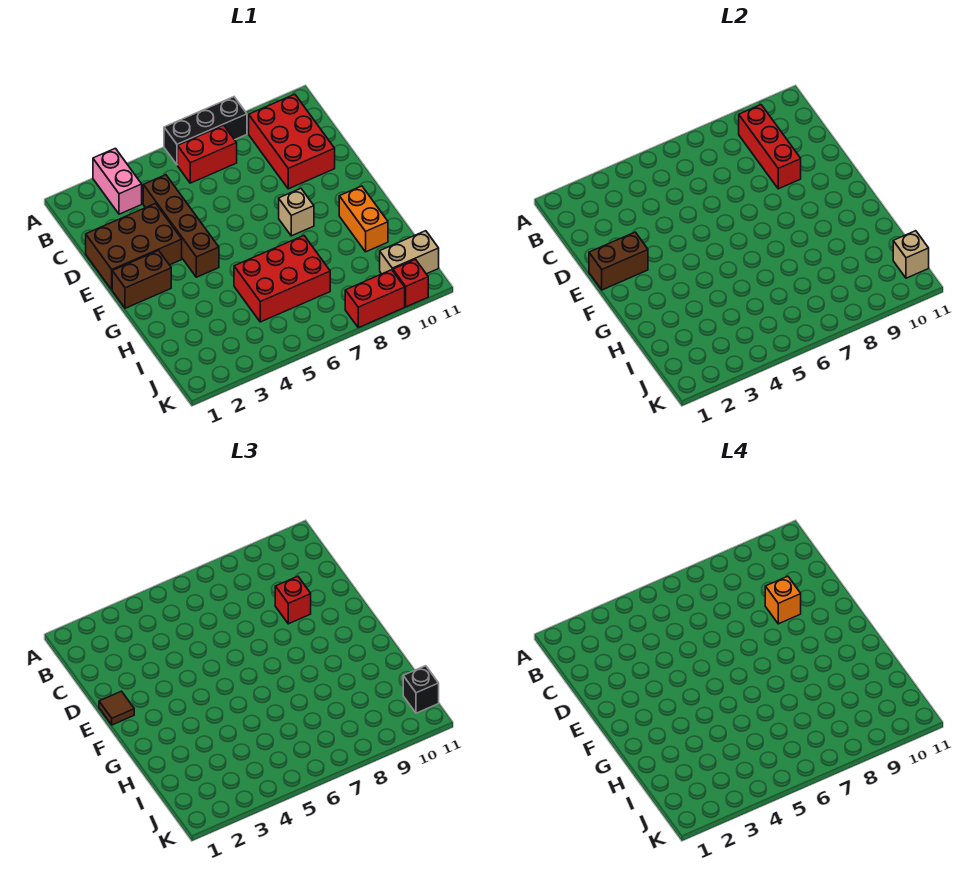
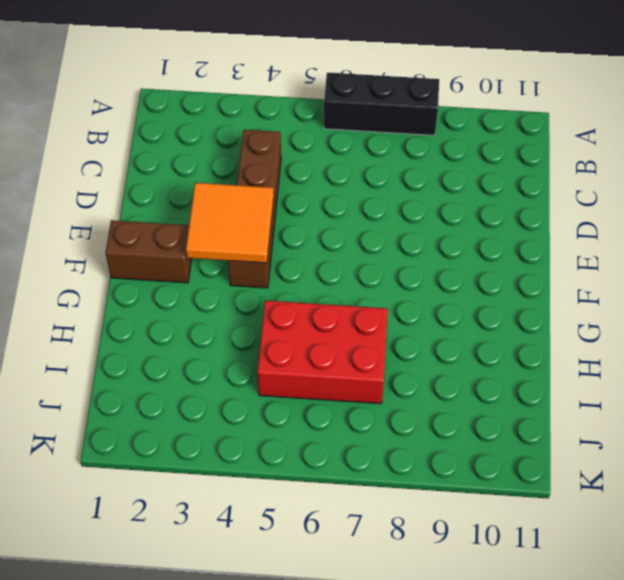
orange 2x2 tile [186,183,274,263] -> none
none -> pink 1x2 brick [93,148,142,214]
none -> red 1x2 brick [178,125,237,183]
none -> red 2x3 brick [249,94,335,189]

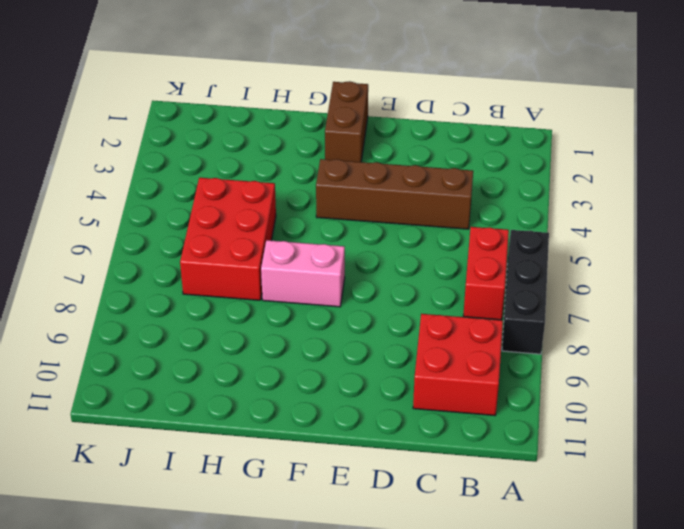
red 2x2 brick [413,314,503,416] -> red 2x3 brick [249,94,335,189]
pink 1x2 brick [261,240,345,307] -> pink 1x2 brick moved to [93,148,142,214]
none -> brown 2x3 brick [86,203,182,290]
none -> tan 1x1 brick [279,188,314,236]
none -> orange 1x2 brick [339,186,388,252]

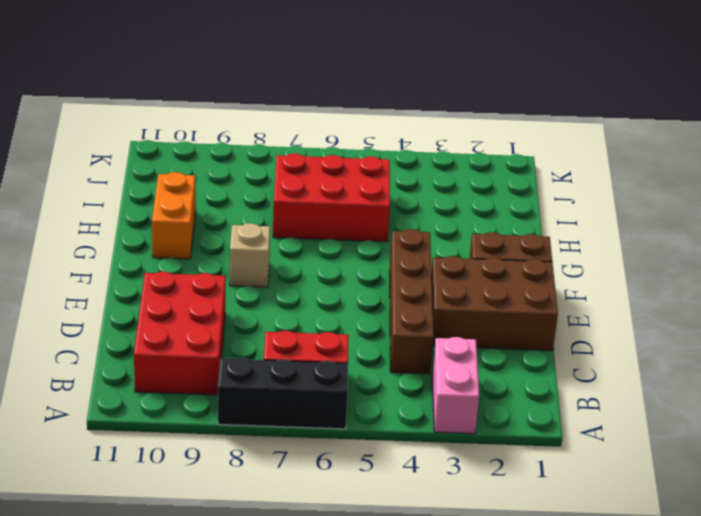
none -> tan 1x2 brick [380,231,439,274]
none -> red 1x2 brick [345,270,405,328]
none -> red 1x1 brick [393,259,428,307]

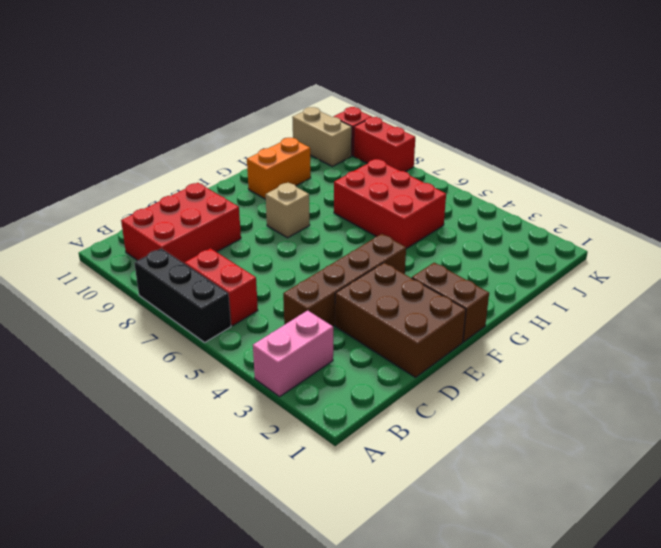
none -> red 1x3 brick [739,105,801,189]
none -> brown 1x2 brick [589,232,648,290]
none -> tan 1x1 brick [893,231,929,278]

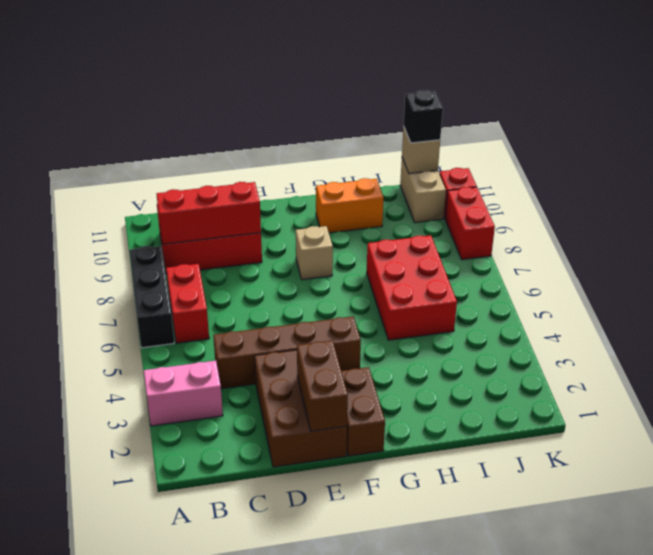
none -> red 1x1 brick [275,576,311,624]
none -> brown 1x1 tile [99,691,134,725]
none -> orange 1x1 brick [765,576,801,624]

